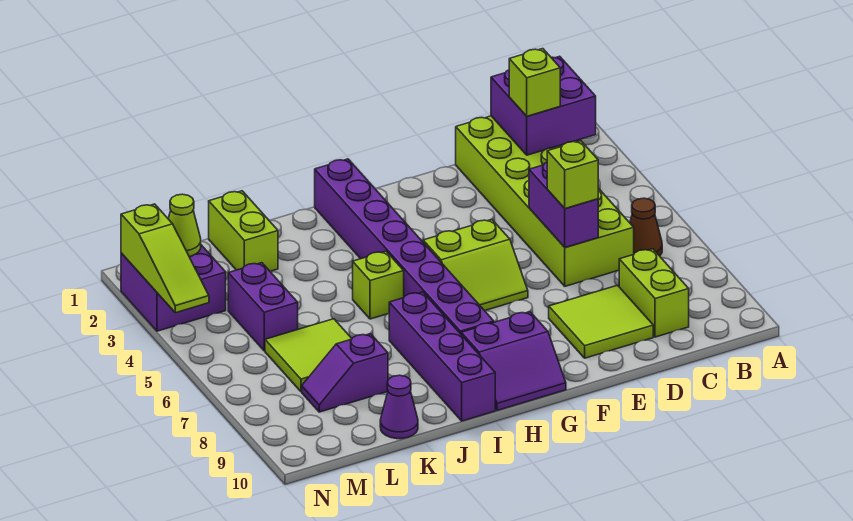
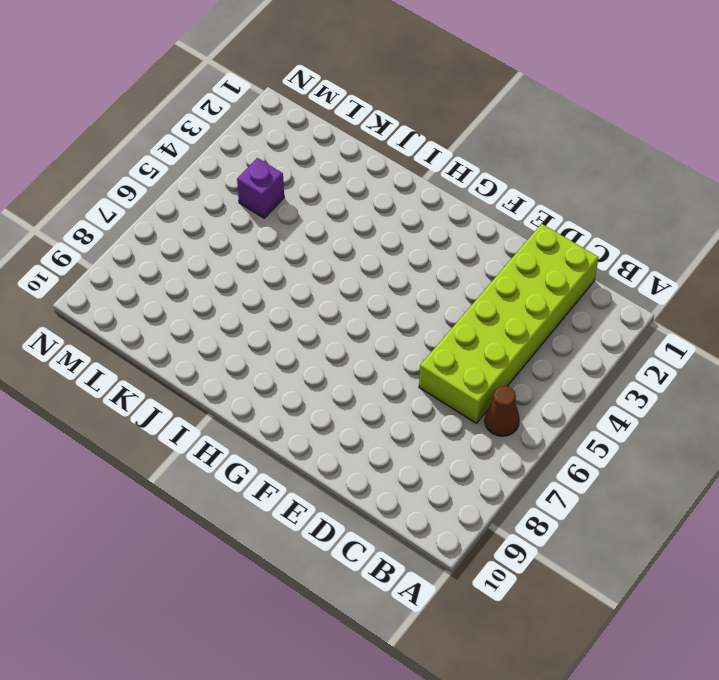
purple 1x1 brick [237,158,284,218] -> purple 1x2 brick [228,263,298,351]
none -> lime 1x2 brick [619,249,689,337]
none -> lime 2x2 tile [549,285,653,358]
none -> lime 2x2 slope [423,219,528,311]

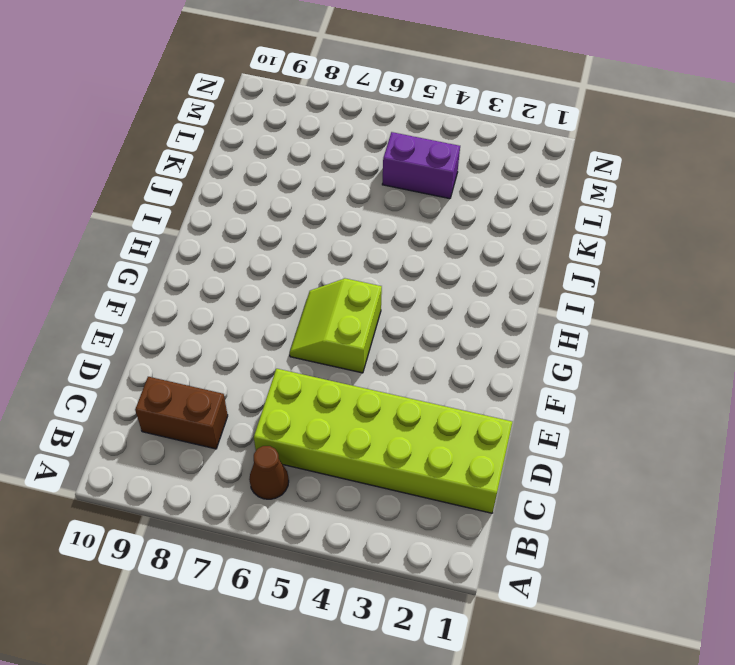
brown 1x2 brick [135,377,228,449] -> lime 1x2 brick [619,249,689,337]
none -> lime 2x2 tile [549,285,653,358]
none -> purple 2x2 slope [461,312,566,411]
none -> purple 1x8 brick [315,159,494,334]

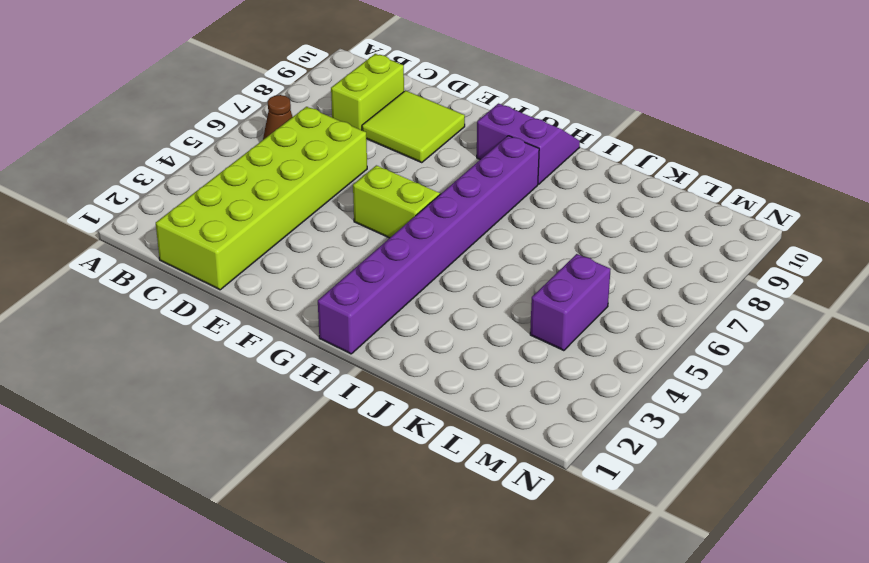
none -> lime 1x1 brick [353,251,404,319]
none -> purple 1x4 brick [389,292,495,421]
none -> lime 1x2 brick [209,191,278,271]

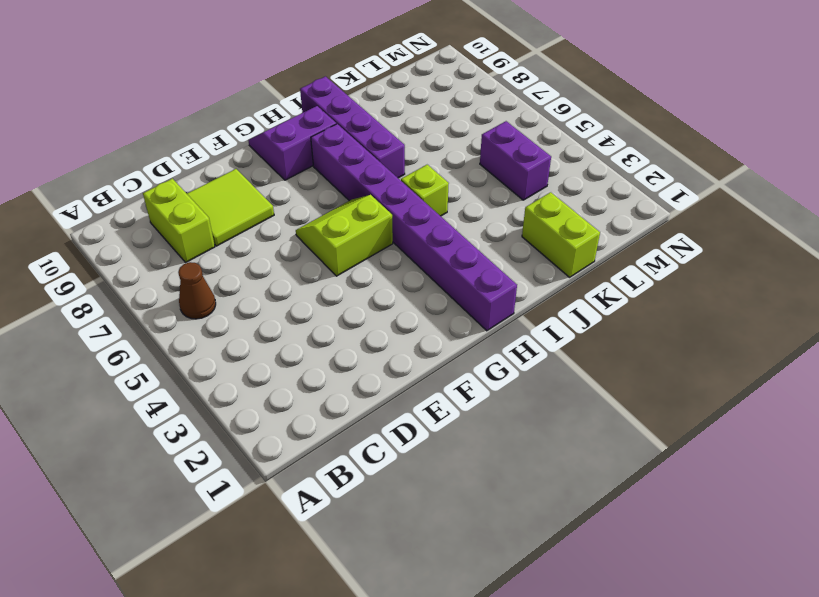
none -> lime 2x6 brick [456,116,634,286]
none -> lime 2x2 tile [265,319,352,392]
none -> purple 1x2 slope [302,334,388,412]

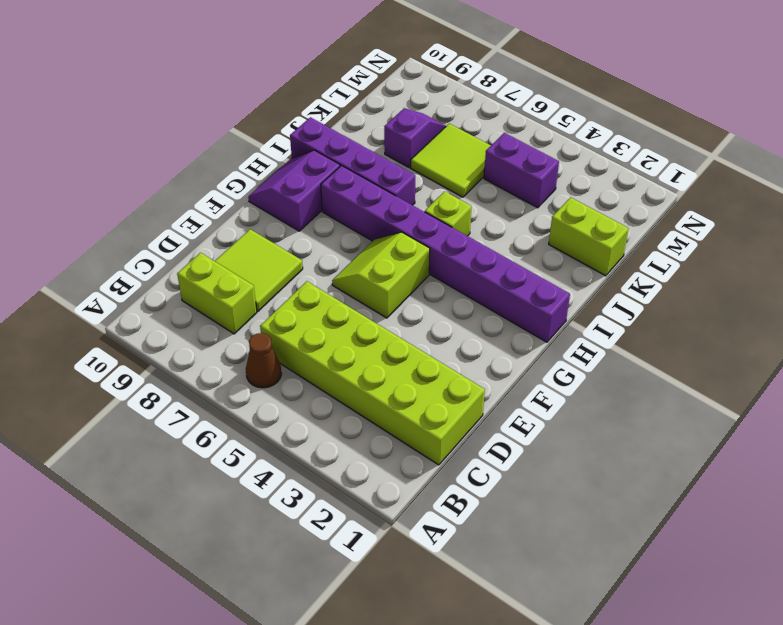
none -> purple 1x1 cone [380,375,418,439]
none -> purple 2x2 brick [121,245,226,331]
none -> purple 2x2 brick [491,56,596,155]

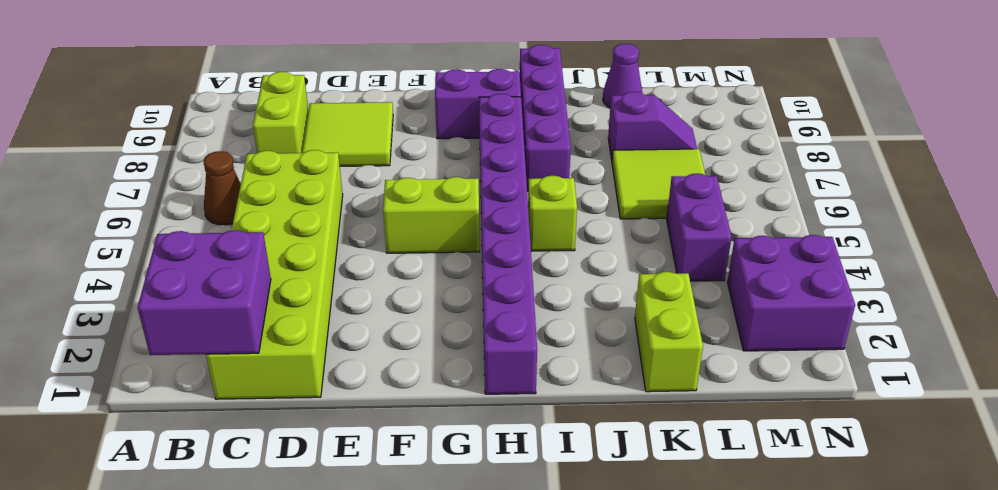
none -> purple 1x2 brick [529,162,598,247]
none -> lime 1x1 cone [168,194,201,257]
none -> lime 1x3 slope [121,204,209,313]

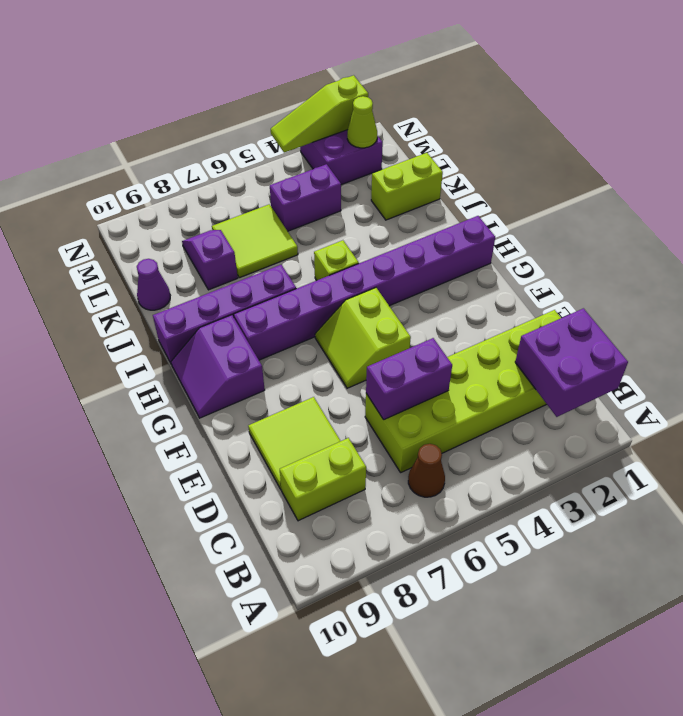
none -> lime 1x1 brick [509,49,560,116]
none -> lime 1x1 brick [547,141,598,209]

